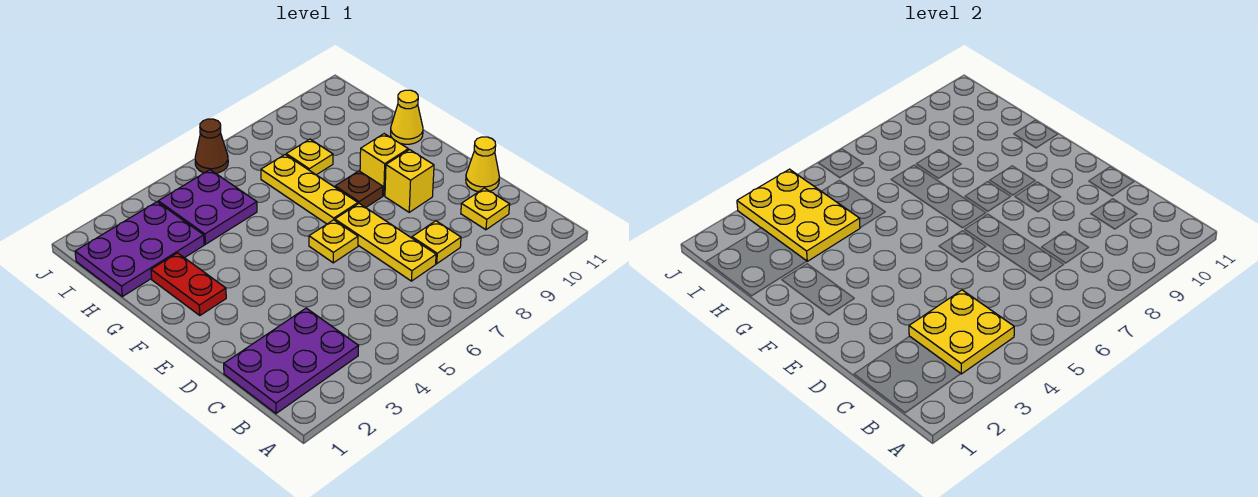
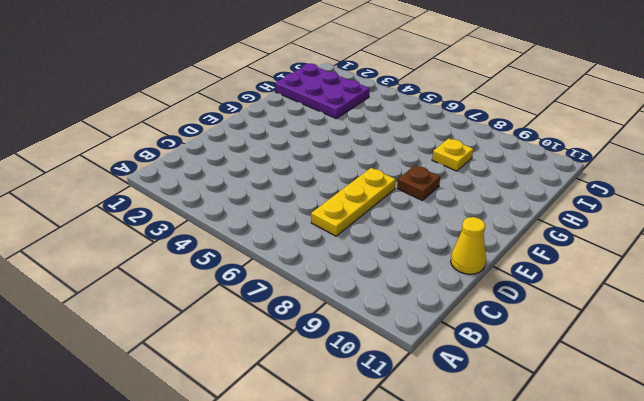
none -> purple 2x3 plate [224,308,359,413]
none -> yellow 1x1 plate [412,221,461,264]
none -> yellow 1x1 plate [461,188,510,230]

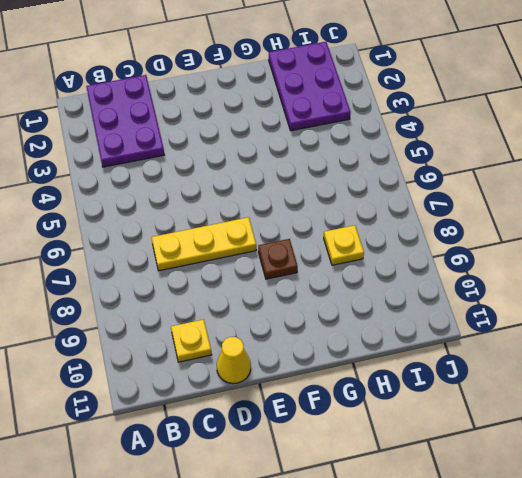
none -> yellow 1x1 plate [412,221,461,264]
none -> yellow 1x1 plate [309,220,358,263]
none -> yellow 1x1 brick [385,150,434,212]

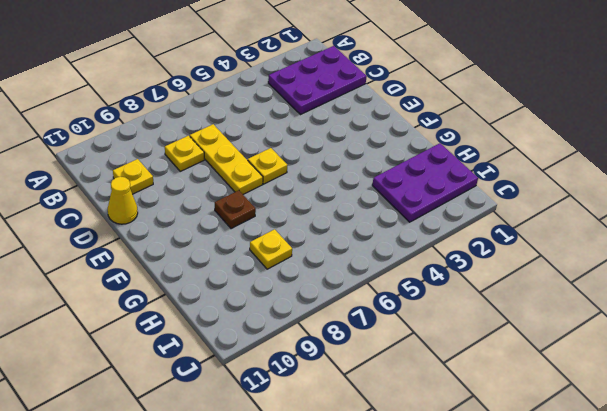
none -> yellow 1x1 brick [385,150,434,212]
none -> red 1x2 plate [151,253,226,315]
none -> yellow 1x3 plate [261,155,358,224]

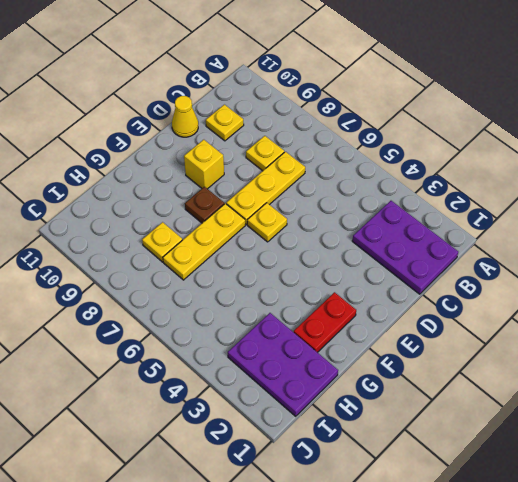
none -> yellow 1x1 brick [360,134,408,196]
none -> yellow 1x1 cone [391,90,423,144]
none -> purple 2x2 plate [158,170,257,244]

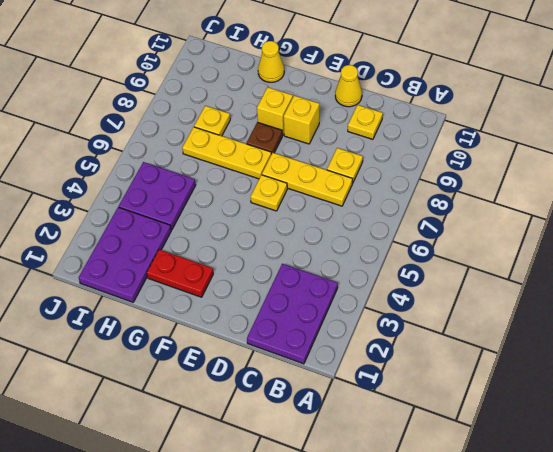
none -> brown 1x1 cone [195,119,228,173]
none -> yellow 2x2 plate [909,290,1014,374]
none -> yellow 2x3 plate [737,169,860,261]

